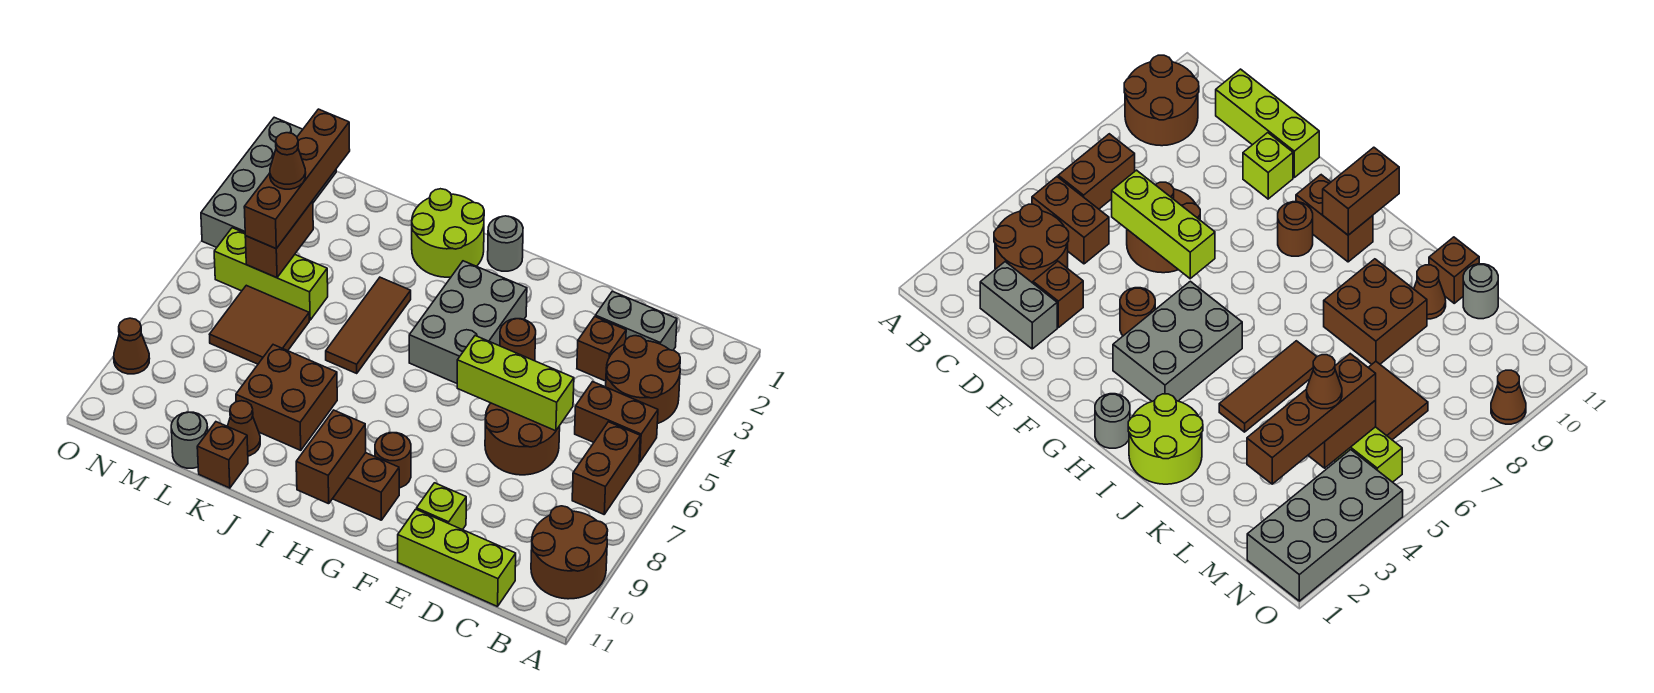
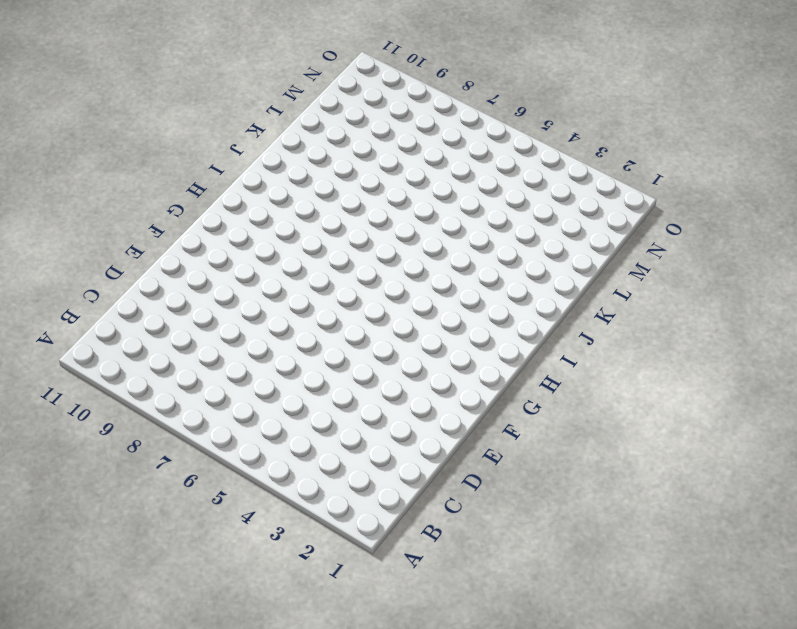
none -> brown 2x2 round brick [531,506,608,599]
none -> brown 2x2 round brick [606,336,680,424]
none -> brown 1x2 brick [575,382,658,462]

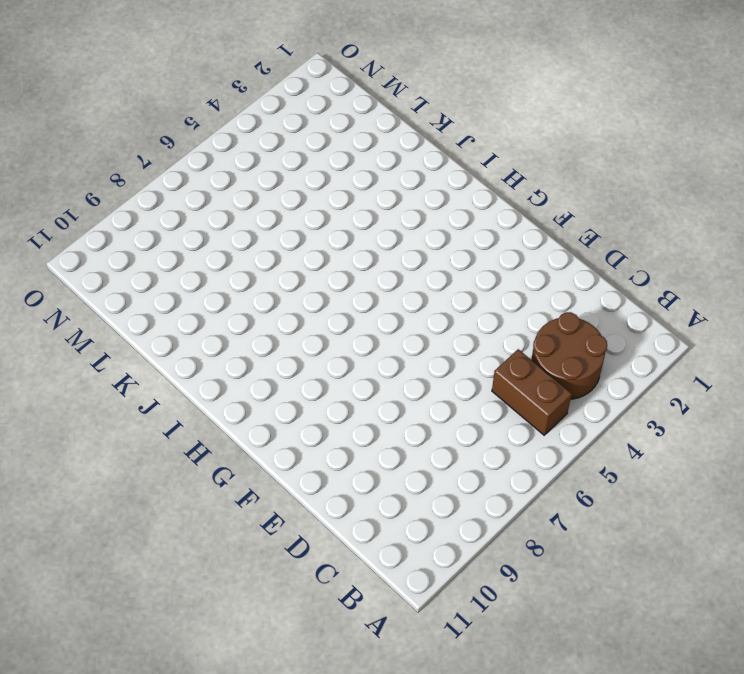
none -> brown 2x2 round brick [531,506,608,599]
none -> brown 1x2 brick [572,422,640,514]
none -> grey 1x2 brick [595,291,677,350]

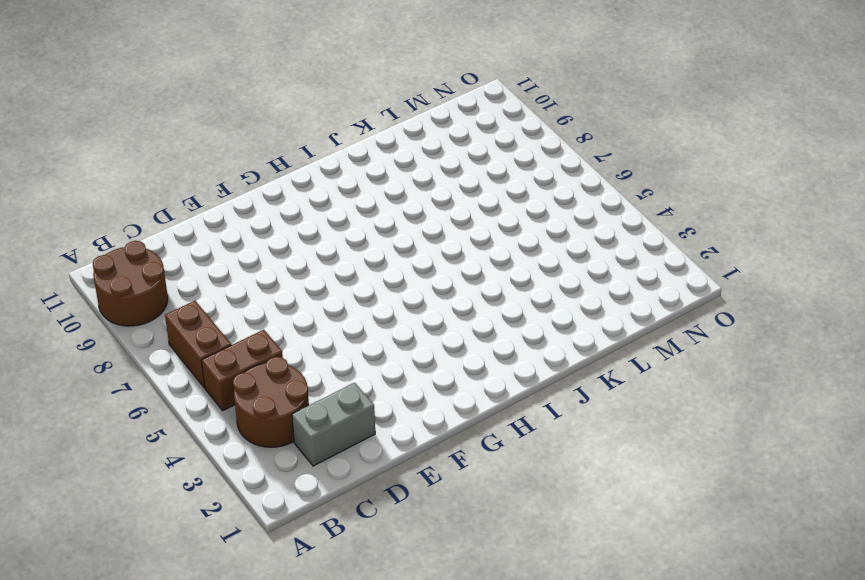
none -> lime 1x3 brick [398,509,516,607]
none -> brown 1x1 brick [577,317,626,381]
none -> brown 2x2 round brick [485,403,560,475]

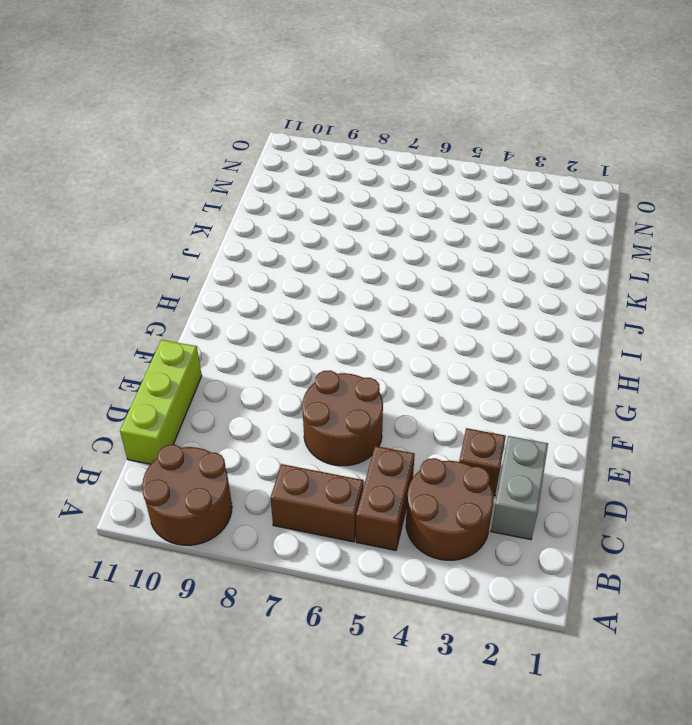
none -> lime 1x1 brick [417,483,466,530]
none -> brown 1x1 round brick [500,319,536,361]
none -> grey 2x3 brick [409,261,527,383]

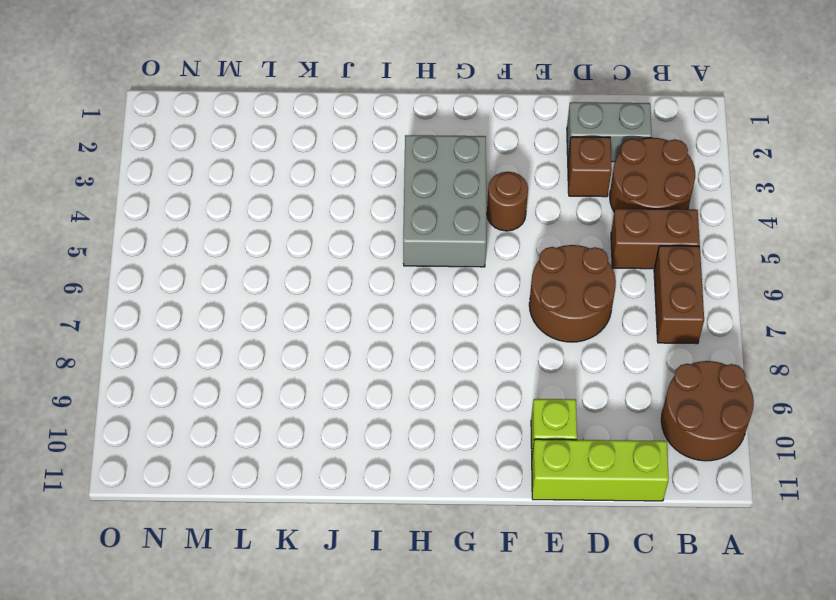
none -> brown 1x1 round brick [375,433,411,488]
none -> brown 1x2 brick [333,453,399,520]
none -> grey 1x1 round brick [488,216,523,271]

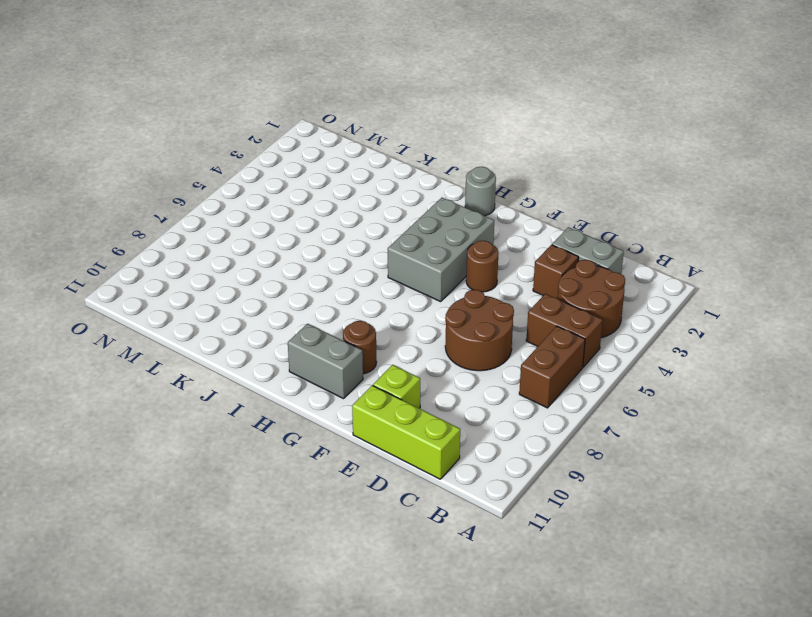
grey 1x2 brick [288,324,363,399] -> brown 1x2 brick [333,453,399,520]
none -> brown 2x2 round brick [531,506,608,599]
none -> lime 2x2 round brick [412,189,484,277]
none -> brown 1x3 tile [326,277,411,373]

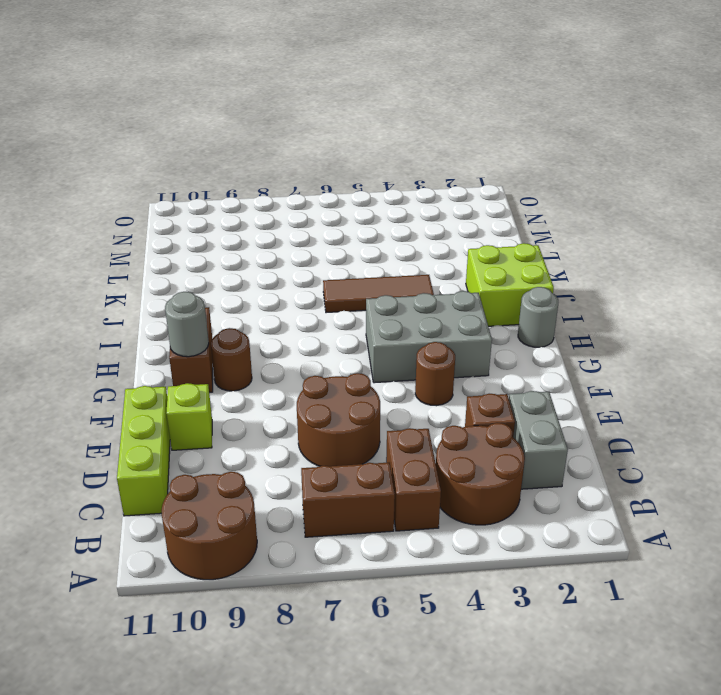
grey 1x1 round brick [165,292,209,357] -> grey 1x1 round brick moved to [171,412,208,468]
lime 2x2 brick [466,243,554,326] -> lime 2x2 round brick [412,189,484,277]
none -> brown 2x2 brick [236,345,337,450]
none -> brown 1x1 cone [227,401,260,456]
none -> brown 1x1 brick [197,422,248,488]

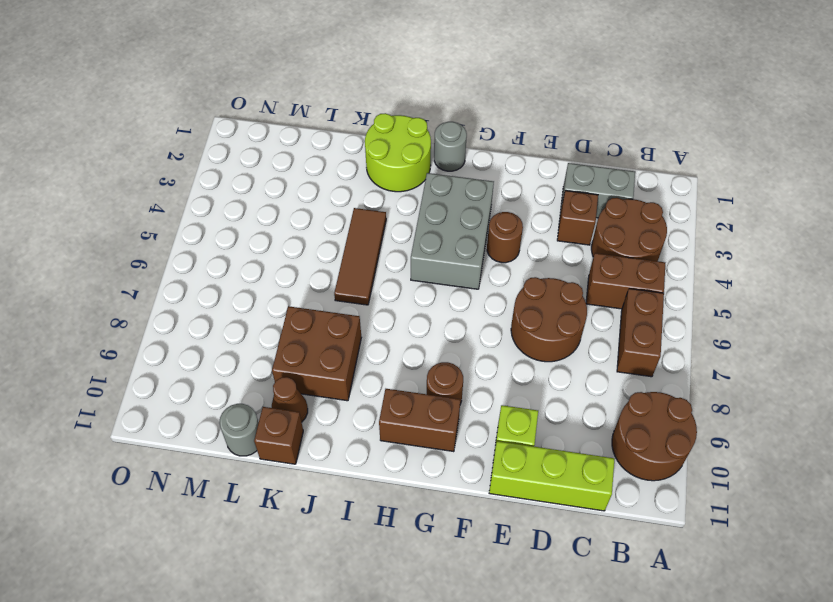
none -> lime 1x3 brick [214,228,328,320]
none -> brown 2x2 tile [209,285,309,364]
none -> grey 2x4 brick [201,117,336,248]

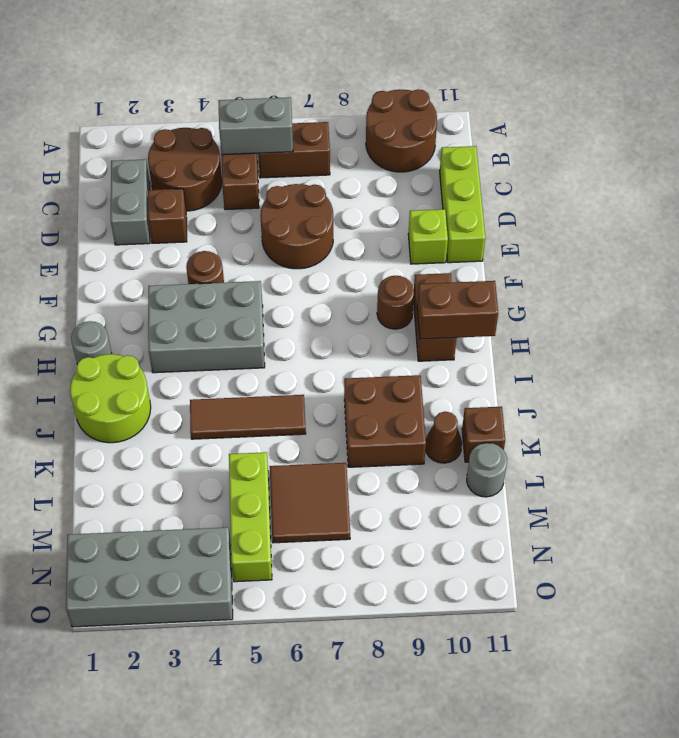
grey 1x2 brick [219,97,293,155] -> none
none -> brown 1x1 cone [114,318,150,374]
none -> lime 1x3 brick [457,336,574,431]
none -> brown 1x2 brick [245,201,313,278]

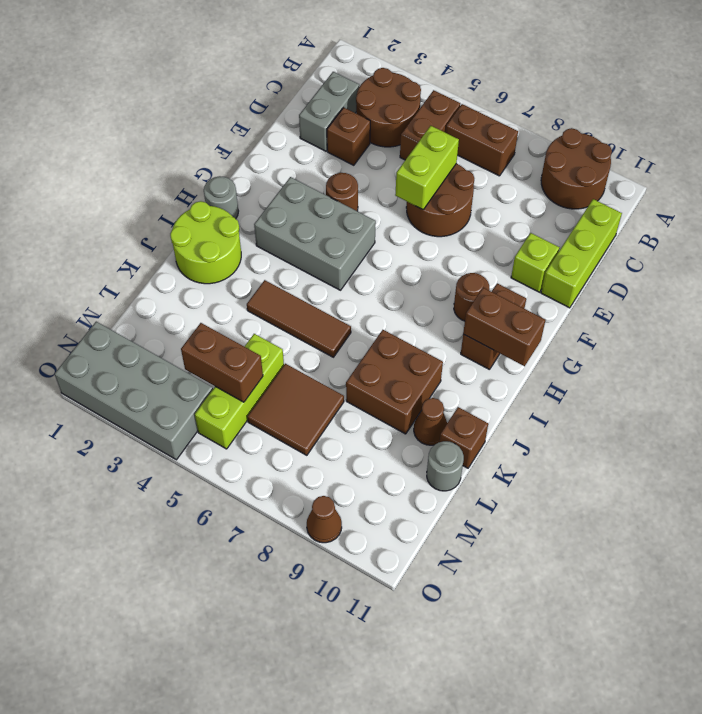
lime 1x2 brick [395,126,459,210] -> lime 1x3 brick [457,336,574,431]
none -> brown 1x4 brick [244,109,350,248]
none -> brown 1x1 cone [270,133,306,189]

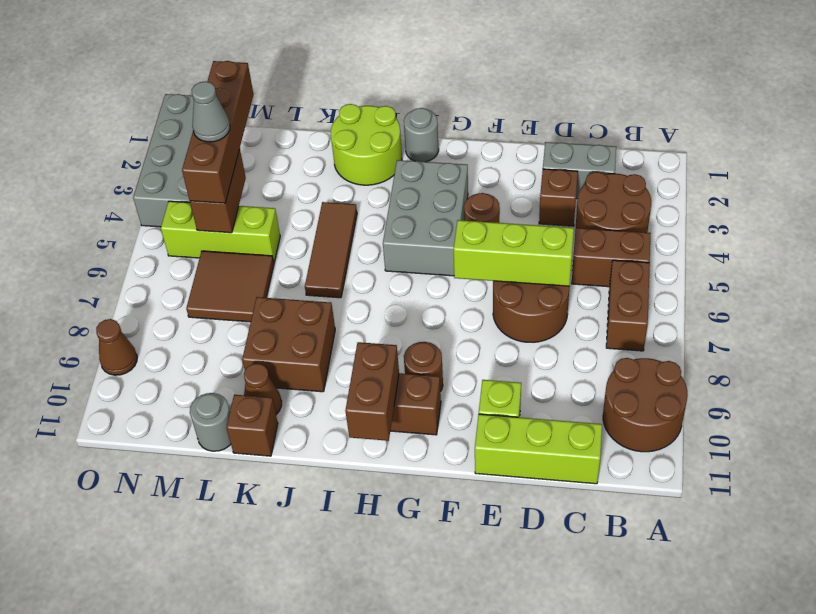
grey 1x1 cone [192,81,230,142] -> brown 1x1 cone [270,133,306,189]

